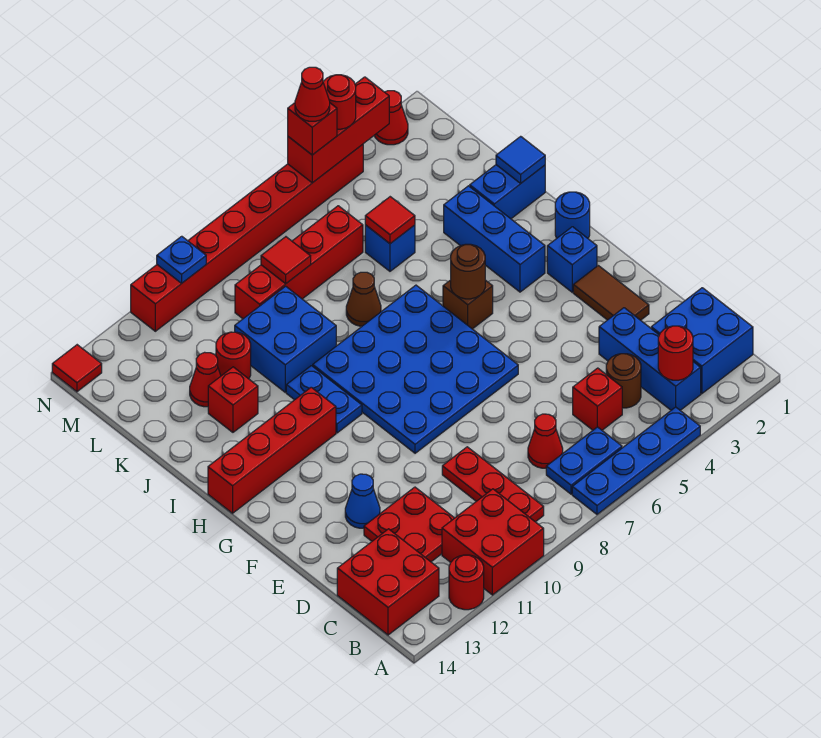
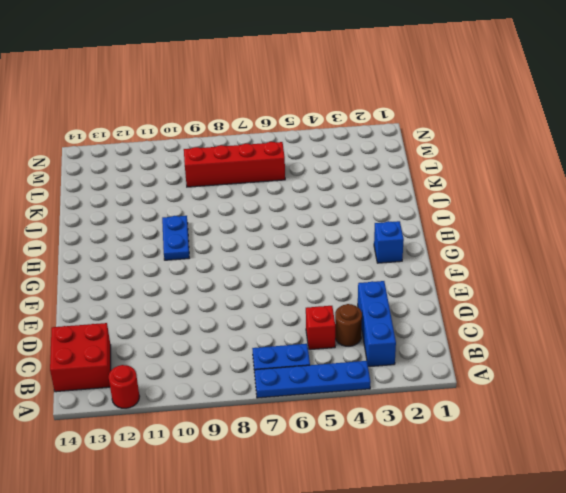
none -> red 2x2 brick [442,489,544,595]
none -> blue 2x2 brick [651,288,753,394]
none -> red 1x3 plate [442,447,544,522]
none -> red 1x1 cone [528,414,563,468]

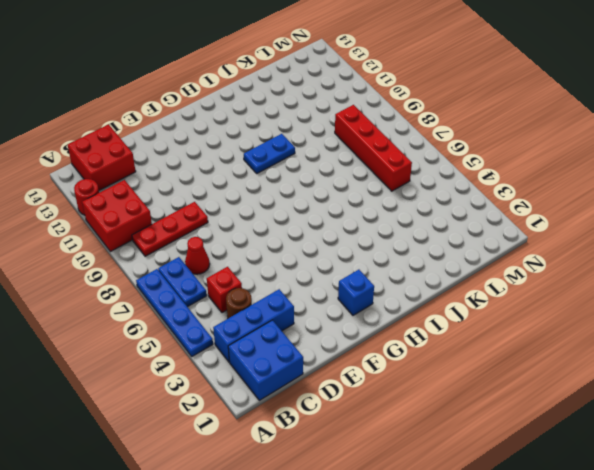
none -> red 2x2 plate [364,487,454,562]
none -> brown 1x2 tile [573,265,649,320]
none -> blue 1x1 cone [345,474,380,528]
none -> blue 4x4 plate [313,285,518,453]

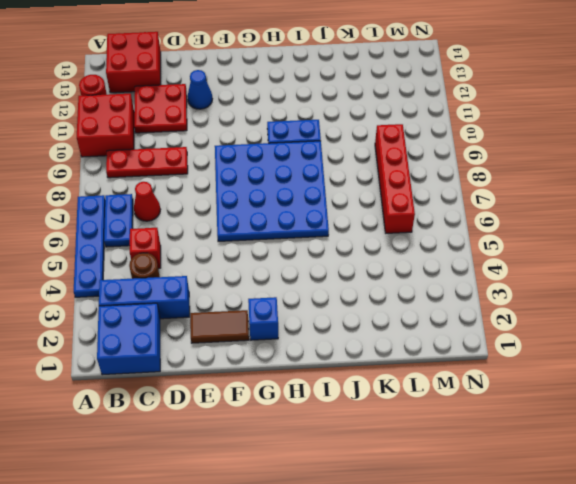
none -> blue 1x1 round brick [555,192,590,238]
none -> blue 1x3 brick [444,186,545,292]
none -> brown 1x1 brick [443,280,493,329]
none -> red 1x4 brick [208,387,336,513]

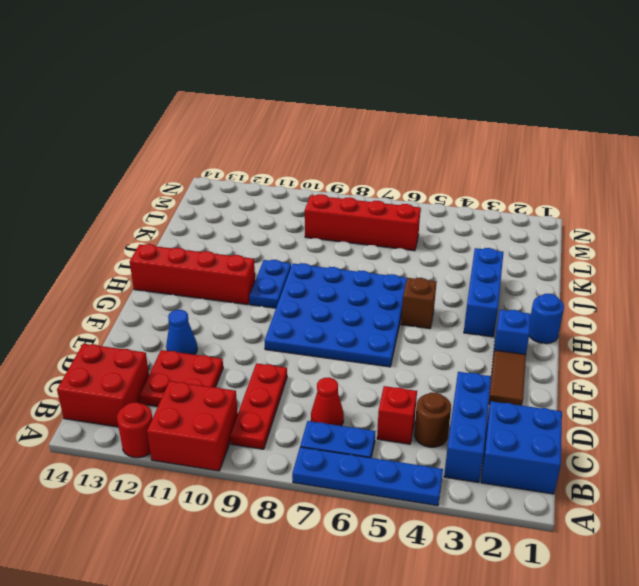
none -> blue 1x2 brick [470,165,545,219]
none -> brown 1x1 cone [346,272,381,326]
none -> blue 2x2 brick [235,286,336,392]
none -> red 1x1 brick [208,367,258,432]

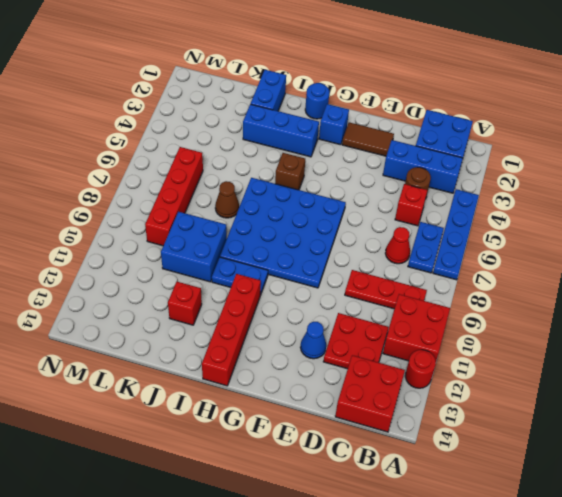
none -> blue 1x1 brick [365,225,415,271]
none -> red 1x1 round brick [216,332,251,379]
none -> red 1x1 cone [190,352,221,407]
none -> red 1x1 cone [374,91,408,145]

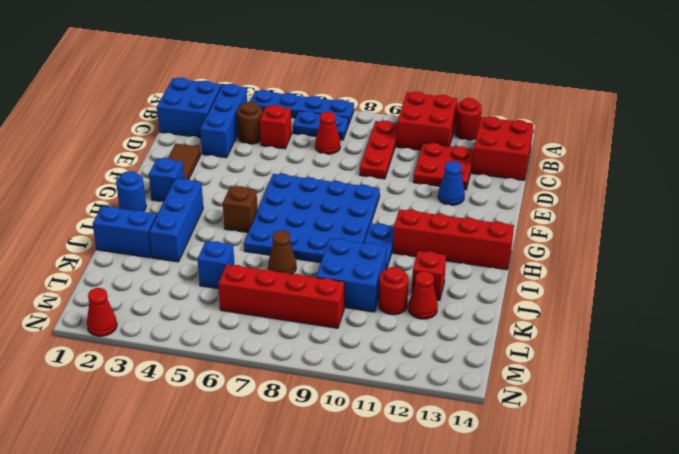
none -> red 1x8 brick [131,144,363,331]
none -> red 1x1 tile [52,345,102,392]
none -> red 1x1 round brick [658,326,693,380]
none -> brown 1x1 round brick [451,244,485,299]

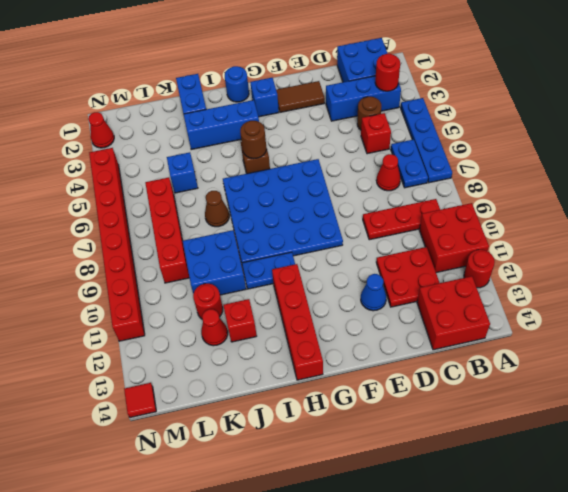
none -> blue 1x1 tile [496,136,545,183]
none -> red 1x1 tile [365,197,415,244]
none -> red 1x1 tile [261,237,311,284]
none -> red 1x3 brick [288,77,389,183]

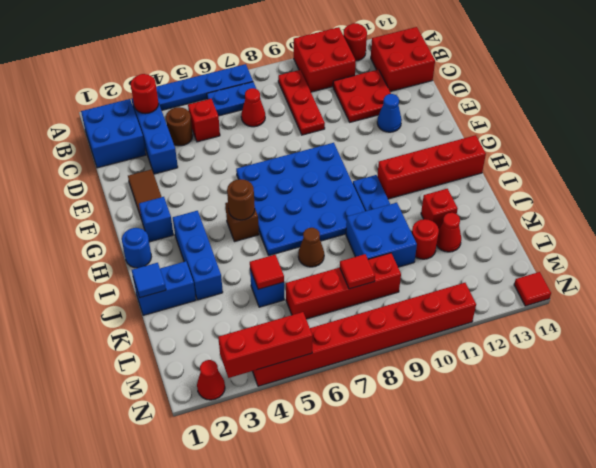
none -> blue 1x1 plate [157,236,206,283]
none -> red 1x1 round brick [323,75,356,129]
none -> red 1x1 brick [288,103,337,155]
none -> red 1x1 cone [295,67,330,121]

